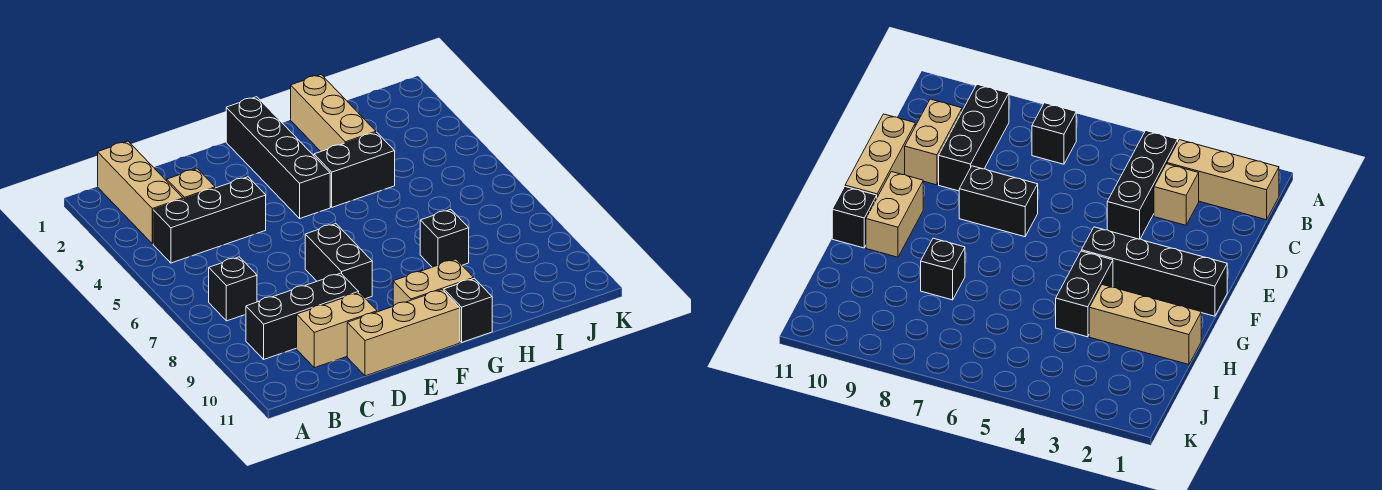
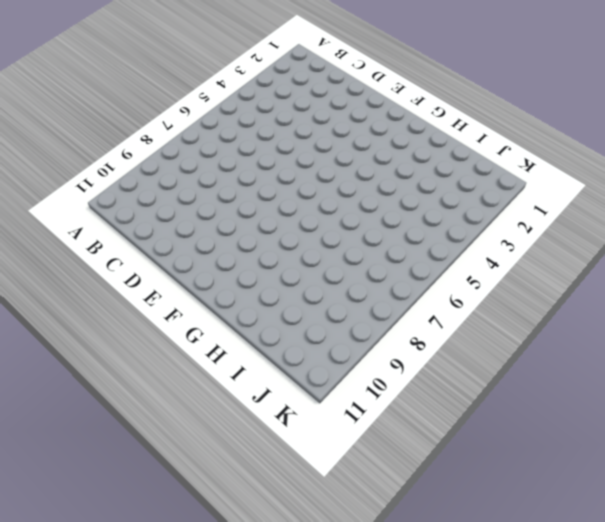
none -> tan 1x3 brick [98,141,183,244]
none -> black 1x3 brick [153,177,266,263]
none -> black 1x1 brick [209,257,257,321]

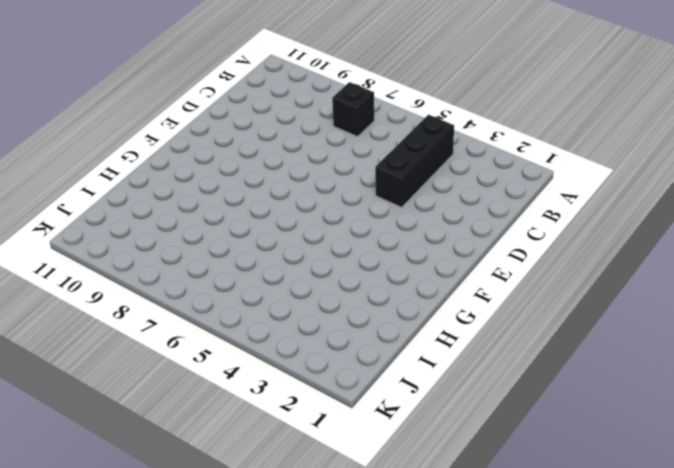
none -> tan 1x3 brick [98,141,183,244]
none -> black 1x3 brick [246,273,359,359]
none -> tan 1x1 brick [167,169,215,199]

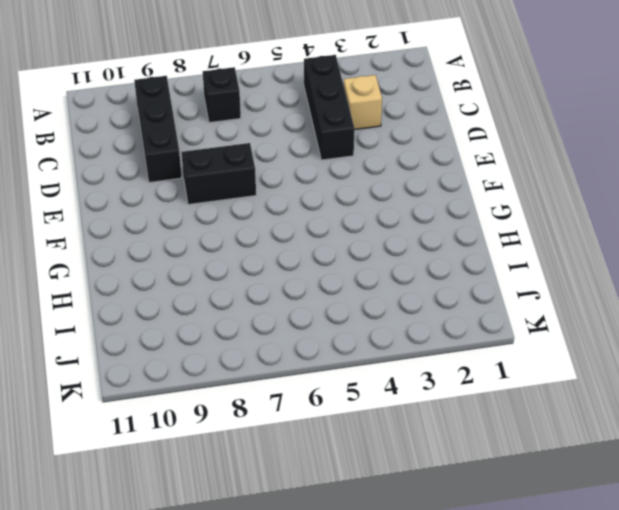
none -> tan 1x3 brick [98,141,183,244]
none -> tan 1x2 brick [297,293,377,368]
none -> tan 1x3 brick [347,290,460,376]

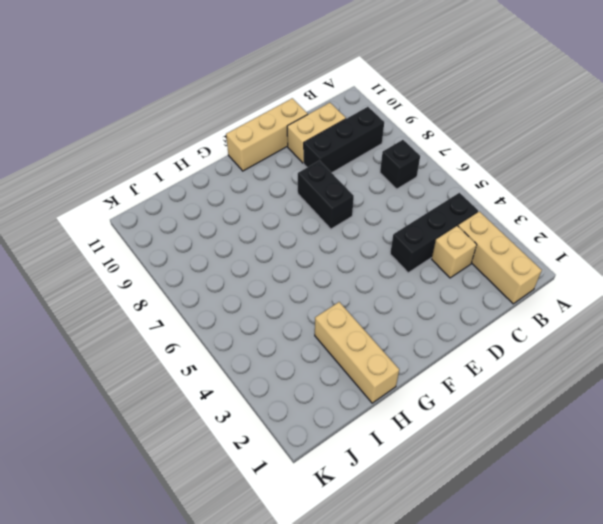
none -> black 1x4 brick [226,97,330,218]
none -> tan 1x2 brick [393,259,474,306]
none -> black 1x2 brick [314,132,395,207]

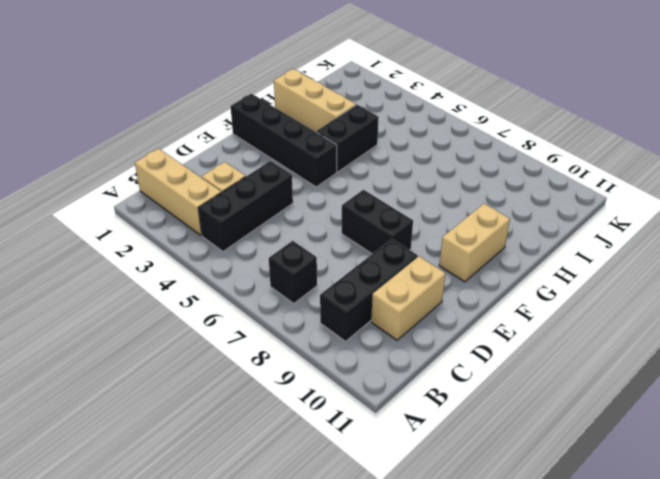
none -> tan 1x3 brick [347,290,460,376]
none -> black 1x1 brick [444,278,492,342]
none -> black 1x1 brick [420,210,469,267]

